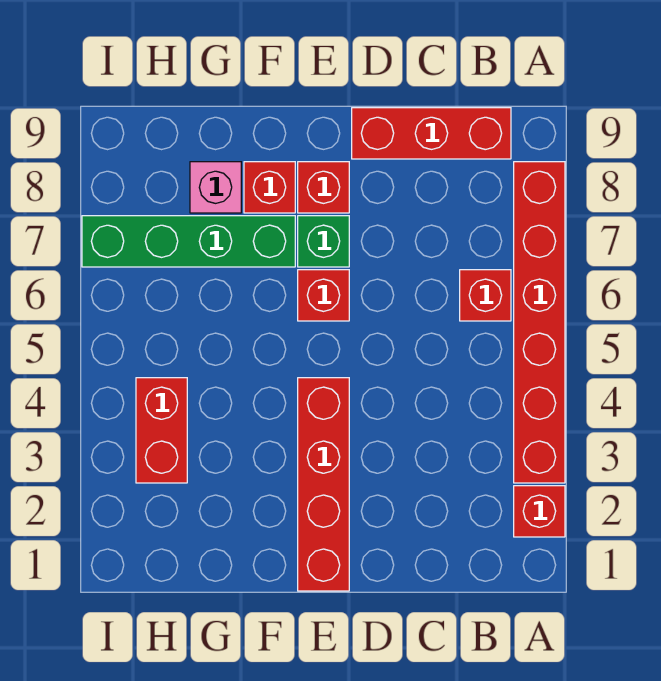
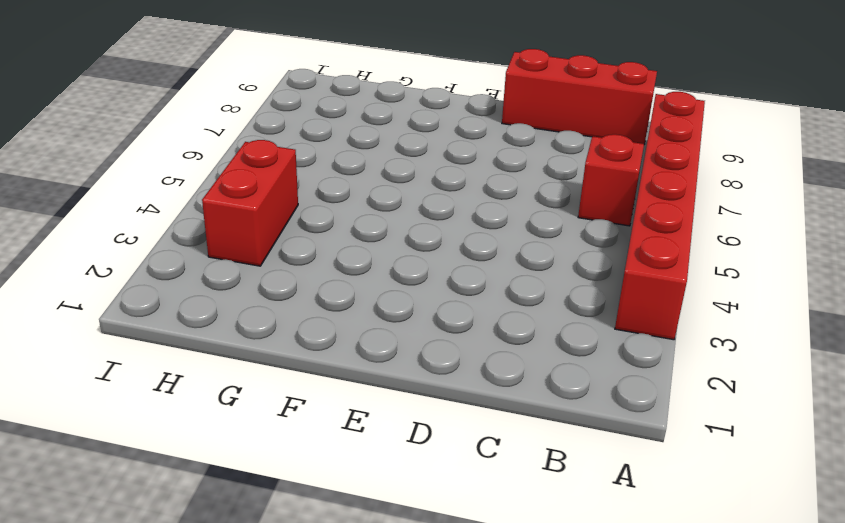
none -> red 1x1 brick [514,486,565,537]
none -> red 1x4 brick [298,378,349,591]
none -> red 1x1 brick [298,270,349,321]

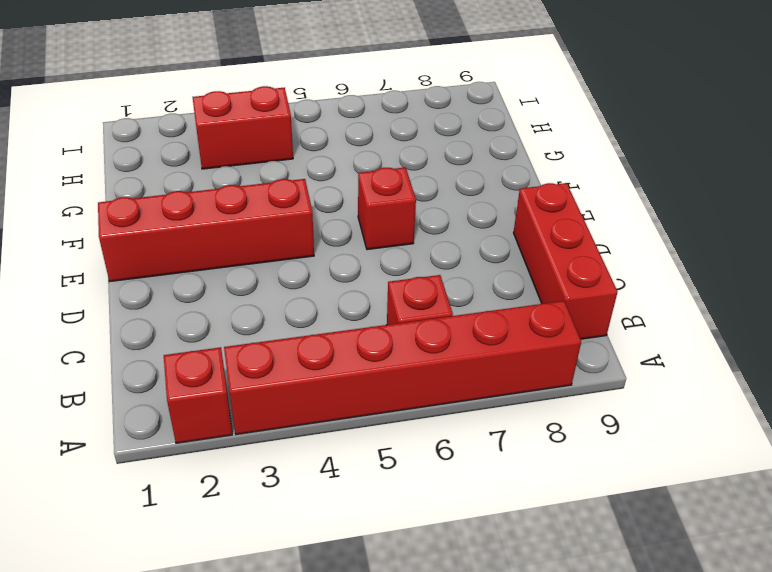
none -> green 1x1 brick [298,216,349,267]
none -> red 1x1 brick [298,162,349,213]
none -> green 1x4 brick [82,216,295,267]

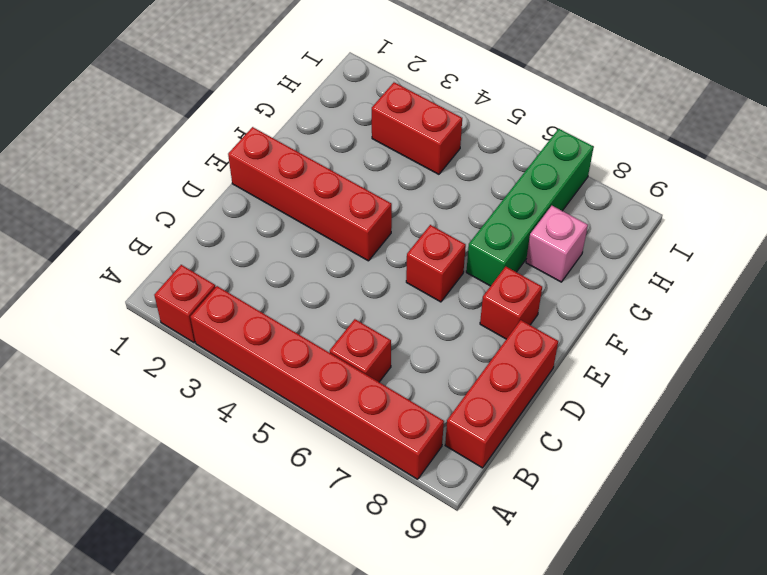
none -> green 1x1 brick [298,216,349,267]
none -> red 1x1 brick [244,162,295,213]

